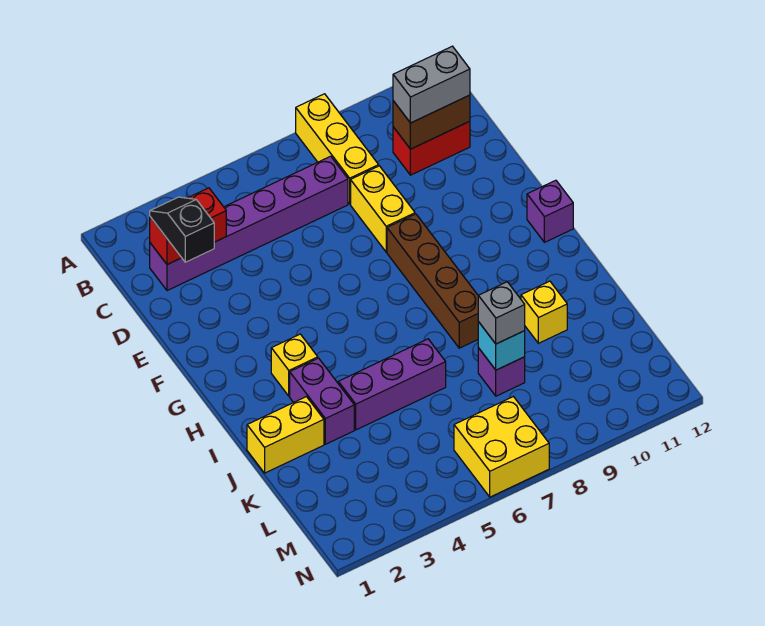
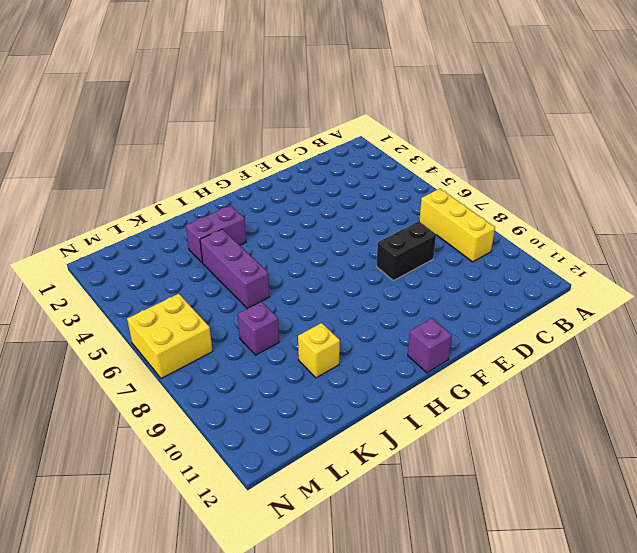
yellow 1x3 brick [419,189,495,262] -> yellow 1x3 brick turned to [296,94,379,204]
black 1x2 brick [376,222,436,281] -> yellow 1x2 brick [351,166,415,252]
none -> purple 1x6 brick [150,156,348,291]
none -> red 1x2 brick [393,121,470,175]
none -> brown 1x4 brick [387,214,478,348]

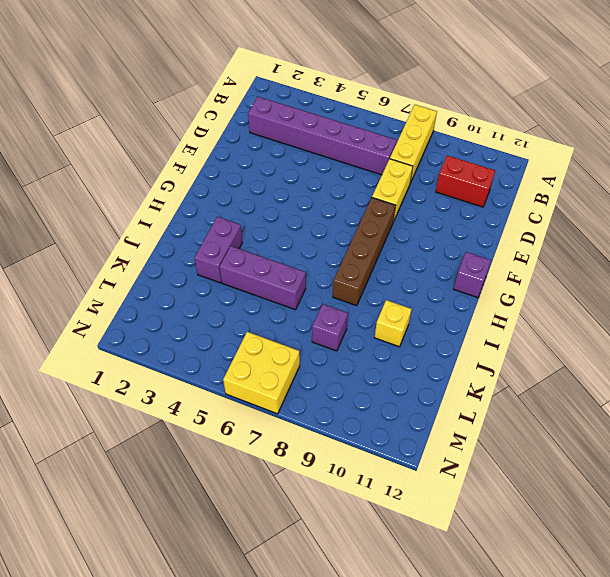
none -> yellow 1x1 brick [271,334,318,396]
none -> yellow 1x2 brick [247,397,324,473]
none -> red 1x2 brick [150,188,226,265]

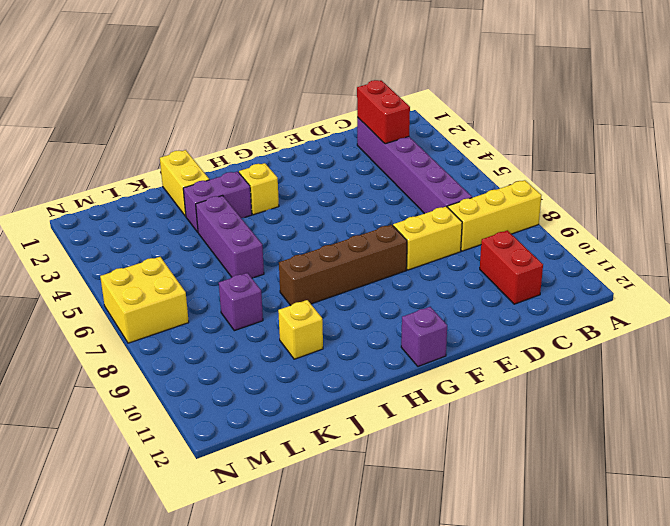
none -> brown 1x2 brick [393,95,470,149]
none -> cyan 1x1 brick [478,322,525,370]
none -> black 1x2 slope [150,197,214,262]

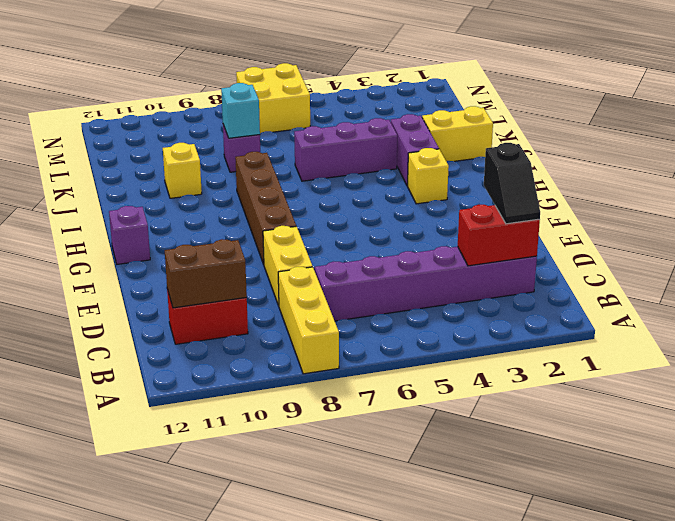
none -> grey 1x2 brick [393,46,470,123]
none -> grey 1x1 brick [478,282,525,344]

